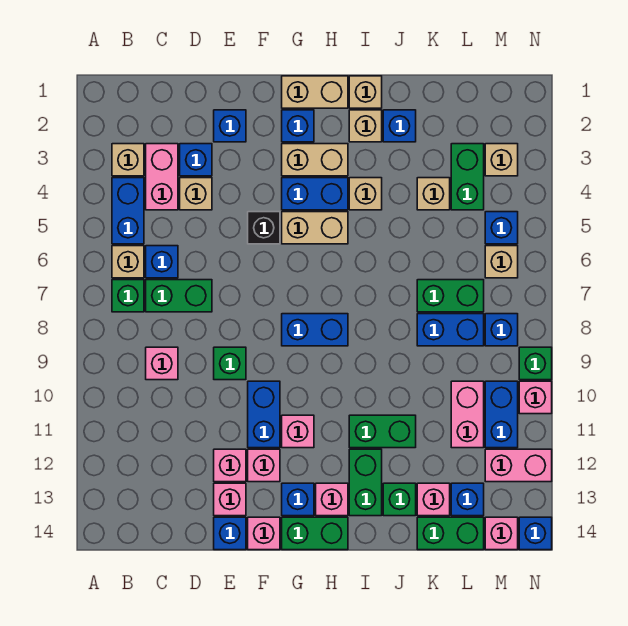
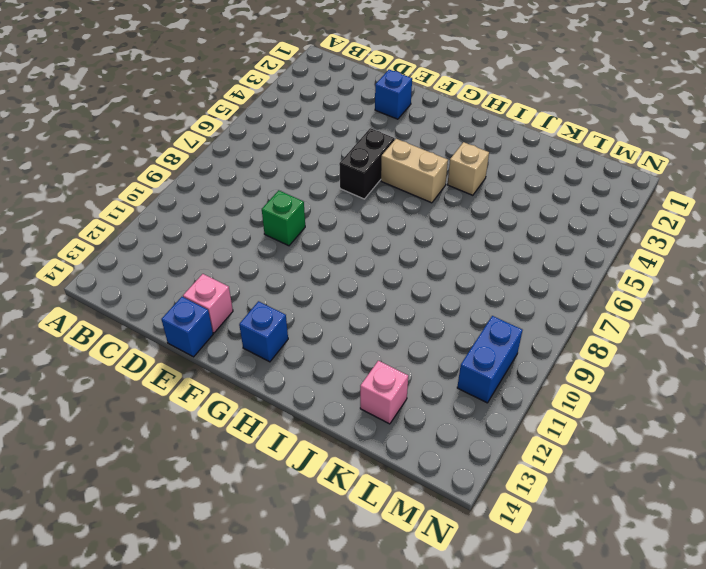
black 1x2 brick [339,128,395,199] -> black 1x1 brick [248,212,280,244]
none -> tan 1x1 brick [112,144,144,176]
none -> blue 1x2 brick [112,178,144,244]
none -> tan 1x1 brick [112,246,144,278]
none -> green 1x1 brick [112,280,144,312]

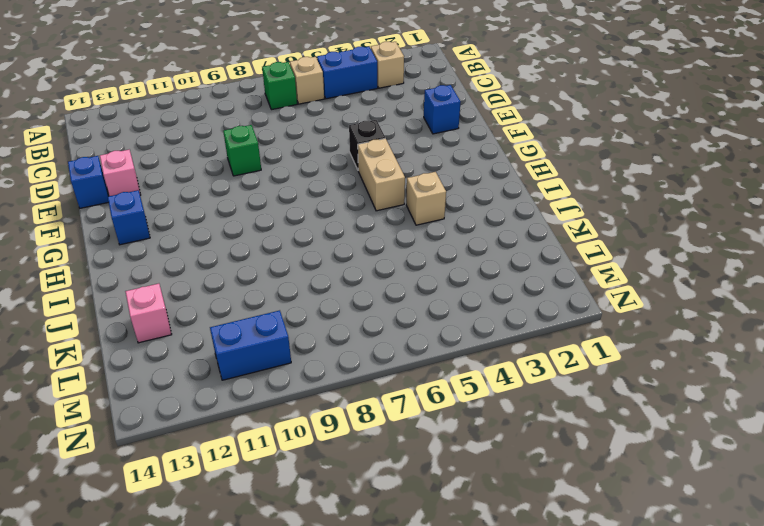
none -> pink 1x2 brick [146,144,178,210]
none -> blue 1x1 brick [146,246,178,278]
none -> green 1x2 brick [146,280,212,312]
none -> pink 1x1 brick [146,347,178,380]

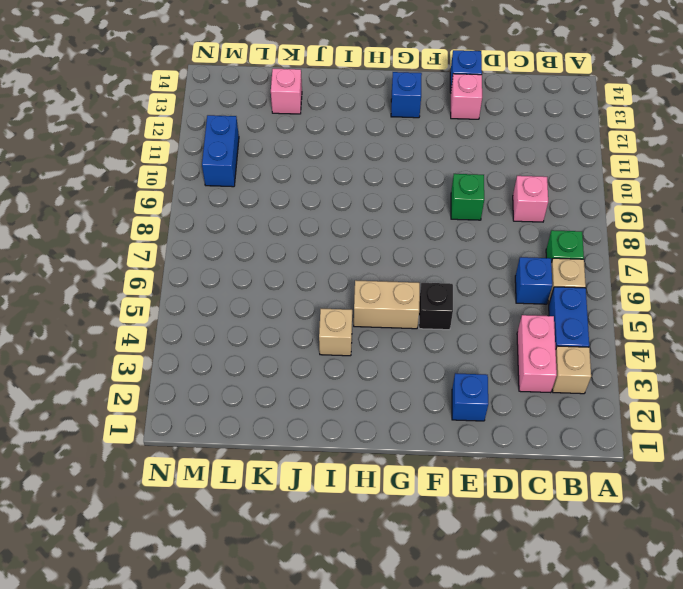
none -> green 1x2 brick [146,280,212,312]
none -> blue 1x1 brick [180,144,212,176]
none -> tan 1x1 brick [180,178,212,210]
none -> pink 1x1 brick [214,449,246,482]

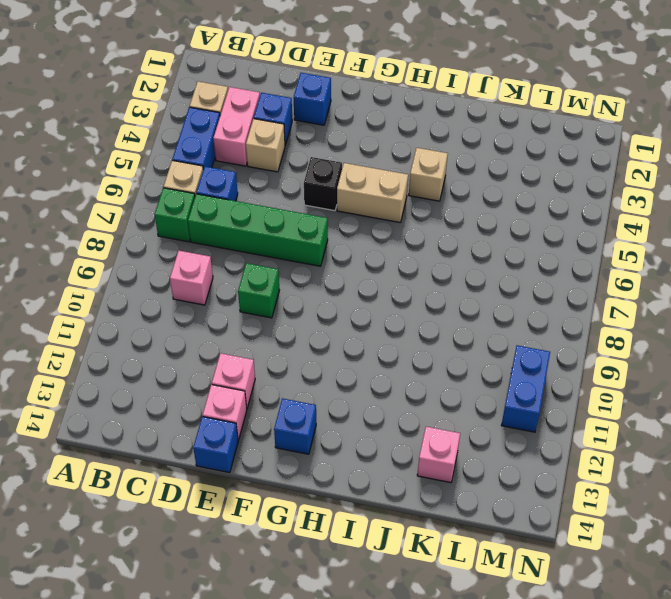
green 1x4 brick [188,194,328,266] -> green 1x2 brick [146,280,212,312]
none -> blue 1x2 brick [248,381,280,448]
none -> pink 1x1 brick [248,449,280,482]
none -> pink 1x1 brick [248,517,280,550]
none -> tan 1x2 brick [282,76,348,108]

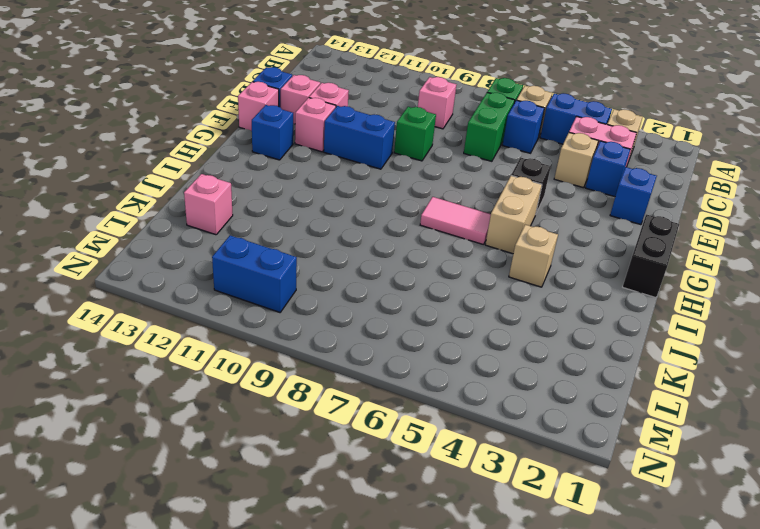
black 1x2 brick [623,214,679,298] -> tan 1x2 brick [282,76,348,108]
pink 1x2 tile [420,197,491,245] -> none
none -> blue 1x1 brick [282,110,314,142]
none -> tan 1x2 brick [282,144,348,176]
none -> blue 1x2 brick [282,178,348,210]
none -> blue 1x2 brick [282,314,348,346]

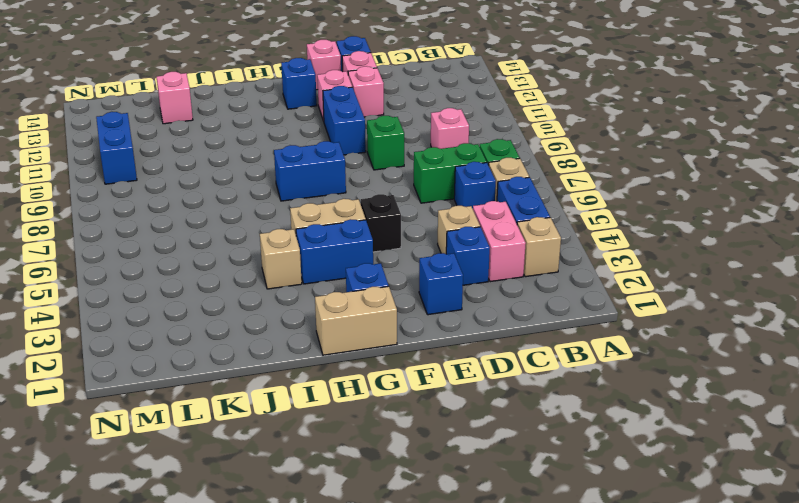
none -> tan 1x2 brick [282,144,348,176]
none -> pink 1x1 brick [282,415,314,448]
none -> green 1x2 brick [282,517,348,550]
none -> pink 1x1 brick [316,483,348,516]

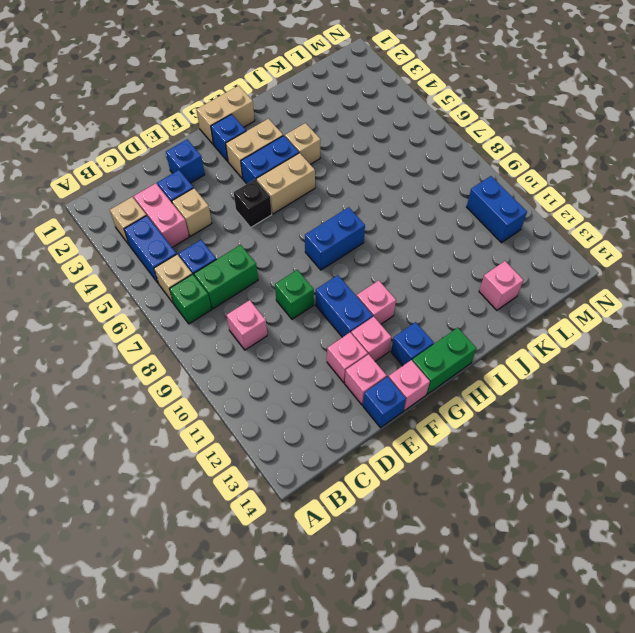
none -> pink 1x1 brick [316,483,348,516]
none -> tan 1x1 brick [349,76,382,108]
none -> tan 1x1 brick [349,110,382,142]
none -> green 1x2 brick [349,415,416,448]

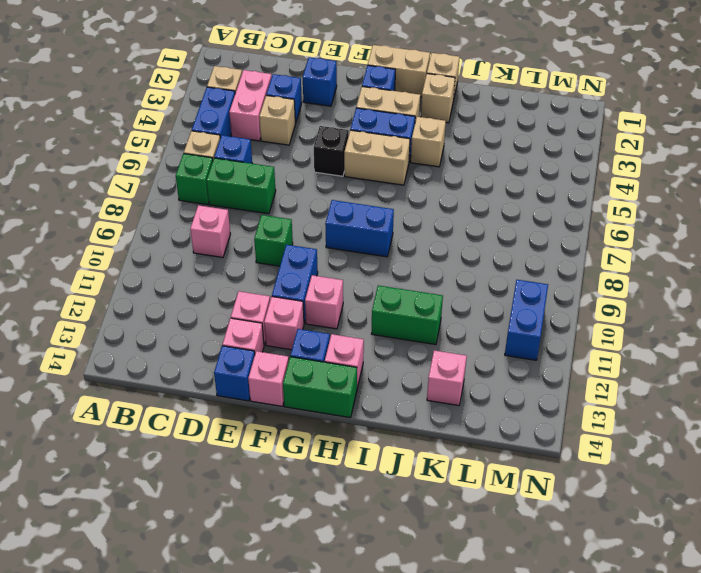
none -> green 1x2 brick [349,449,382,516]
none -> blue 1x1 brick [383,110,416,142]
none -> green 1x1 brick [383,483,416,516]
none -> tan 1x1 brick [417,178,450,210]

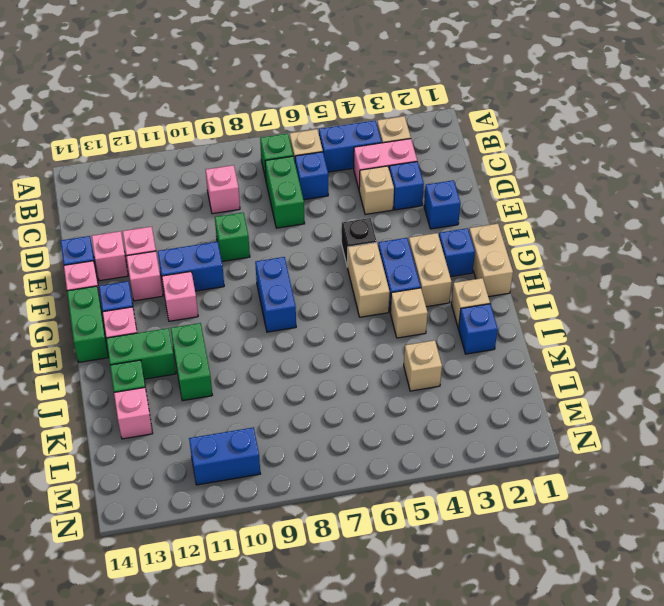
none -> tan 1x1 brick [349,76,382,108]
none -> green 1x2 brick [417,280,484,312]
none -> blue 1x2 brick [417,314,484,346]
none -> green 1x2 brick [417,517,484,550]

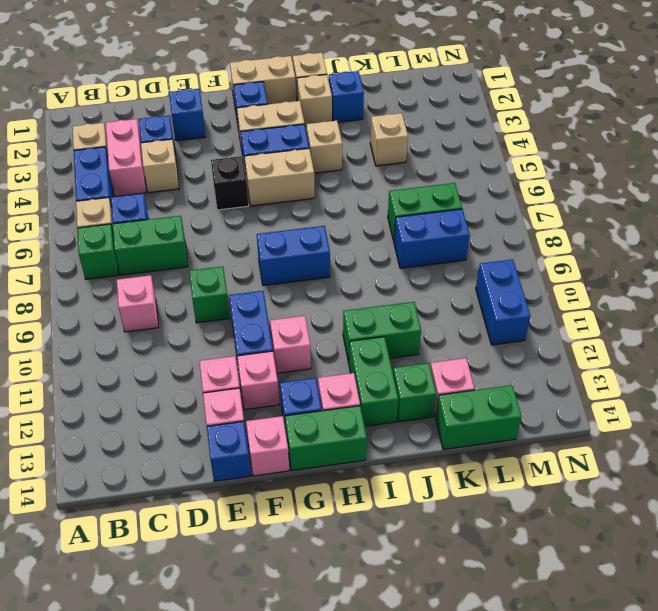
none -> green 1x2 brick [451,144,484,210]
none -> pink 1x2 brick [451,381,484,448]
none -> blue 1x1 brick [451,483,484,516]
none -> tan 1x1 brick [485,144,518,176]

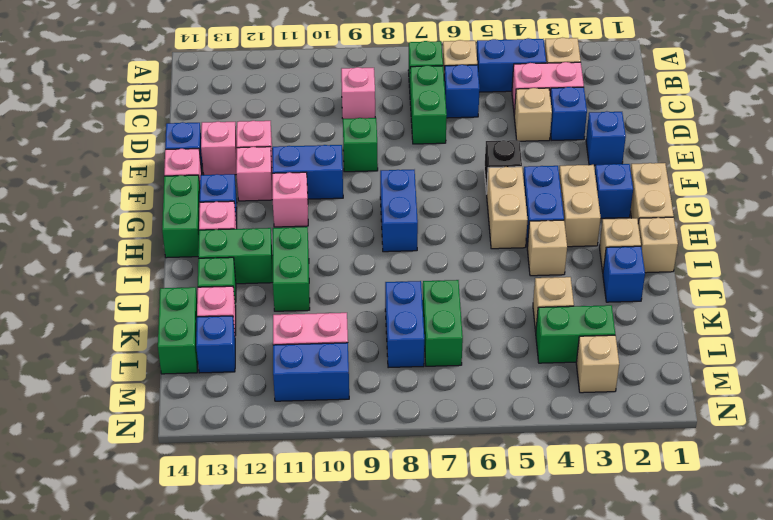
none -> blue 1x1 brick [485,212,518,244]
none -> tan 1x1 brick [485,246,518,278]
none -> blue 1x1 brick [485,314,518,346]
none -> pink 1x2 brick [485,449,552,482]

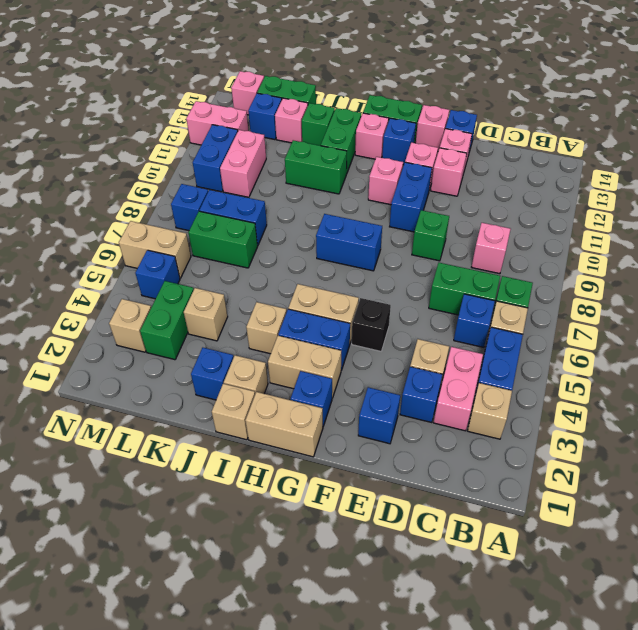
tan 1x2 brick [119,221,191,278] -> tan 1x1 brick [485,246,518,278]
none -> green 1x1 brick [519,347,552,380]
none -> pink 1x1 brick [519,381,552,414]
none -> blue 1x1 brick [519,517,552,550]

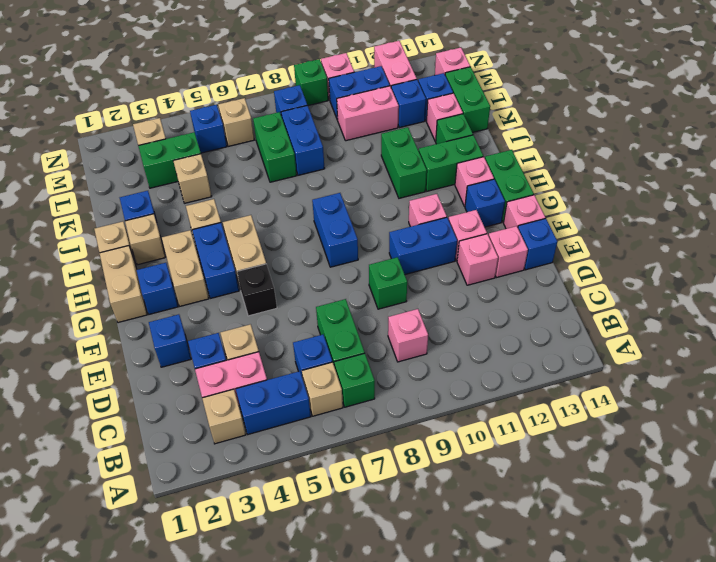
blue 1x1 brick [391,80,426,128] -> blue 1x1 brick moved to [519,517,552,550]

